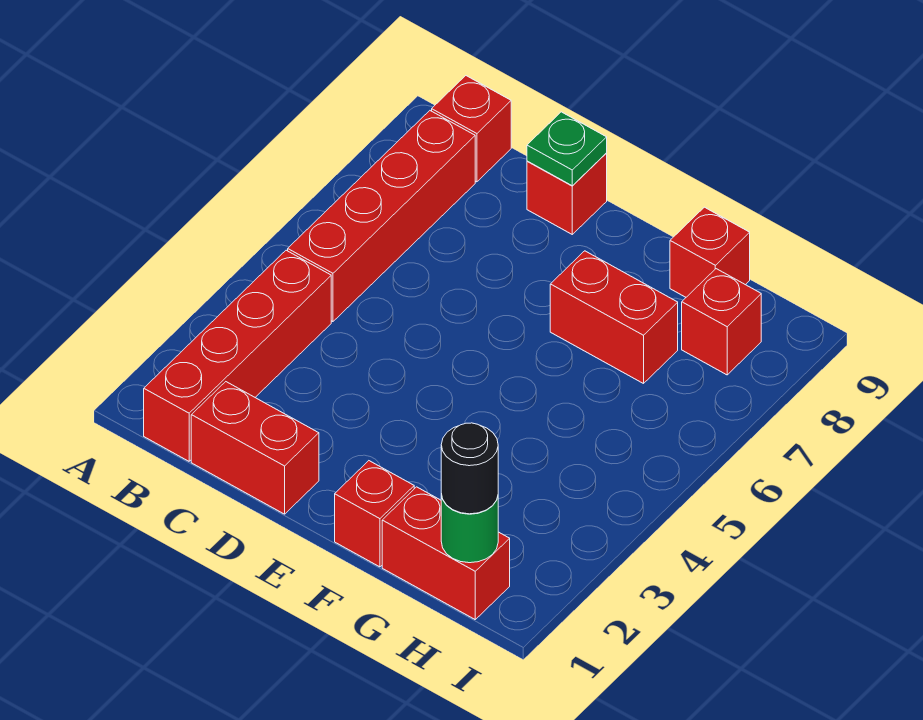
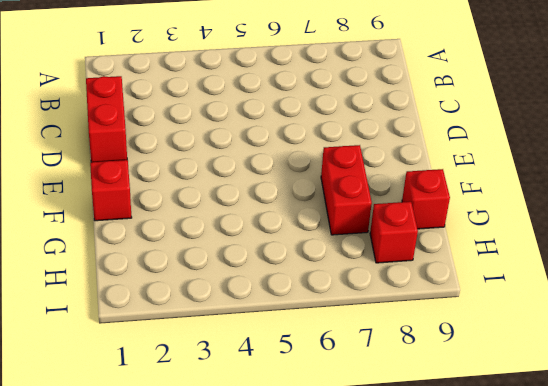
none -> red 1x4 brick [144,250,331,461]
none -> red 1x4 brick [288,111,475,322]
none -> red 1x1 brick [432,76,511,182]

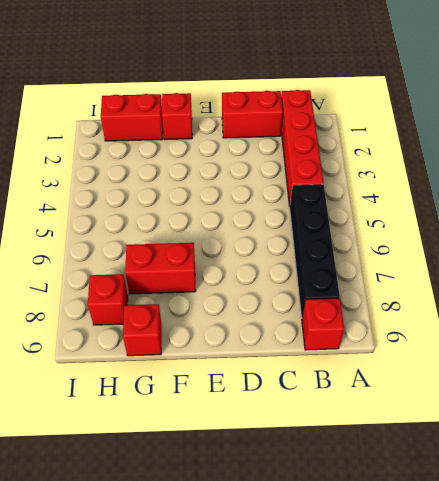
black 1x4 brick [290,184,340,317] -> red 1x4 brick [288,111,475,322]
none -> red 1x1 brick [527,153,607,234]
none -> green 1x1 plate [527,112,607,186]
none -> green 1x1 round brick [441,494,498,563]

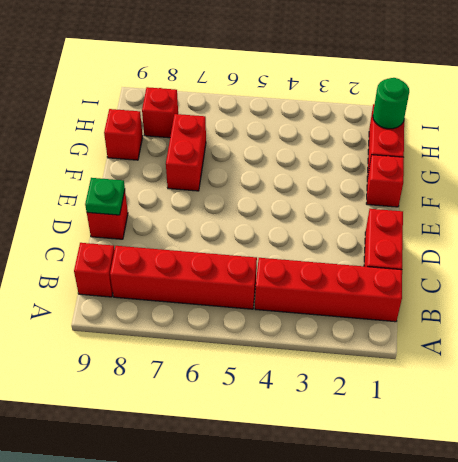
none -> black 1x1 round brick [441,423,498,514]

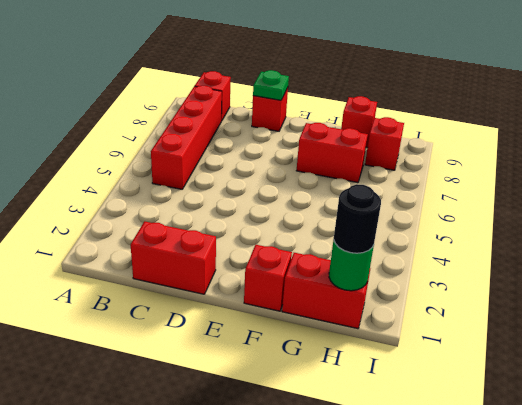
none -> red 1x4 brick [144,250,331,461]

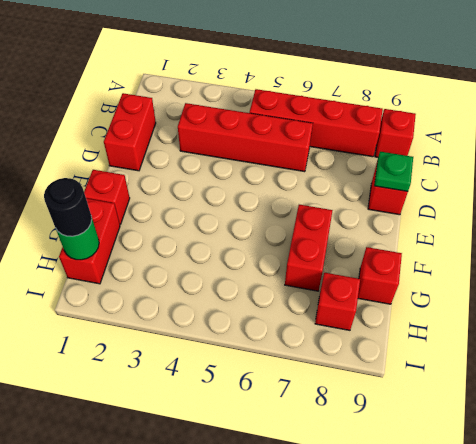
red 1x4 brick [178,103,313,172] -> red 1x4 brick moved to [144,250,331,461]

